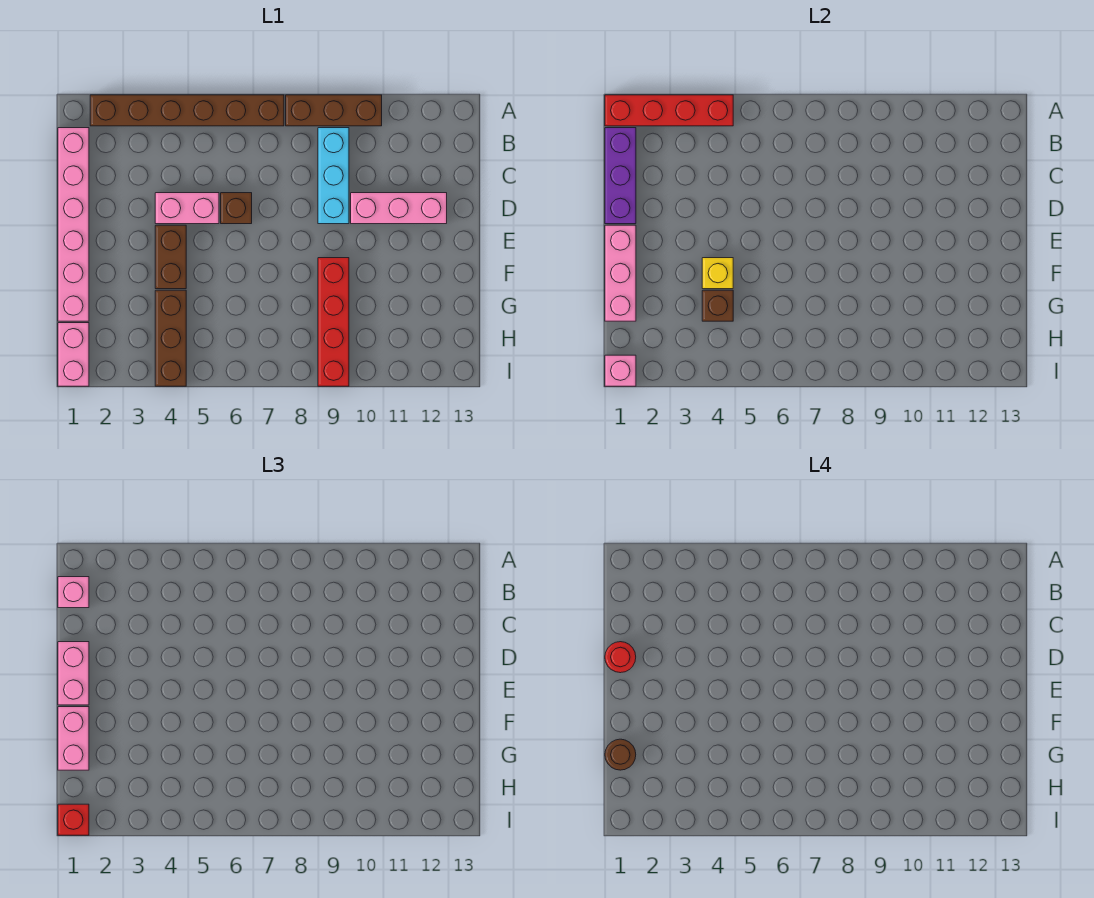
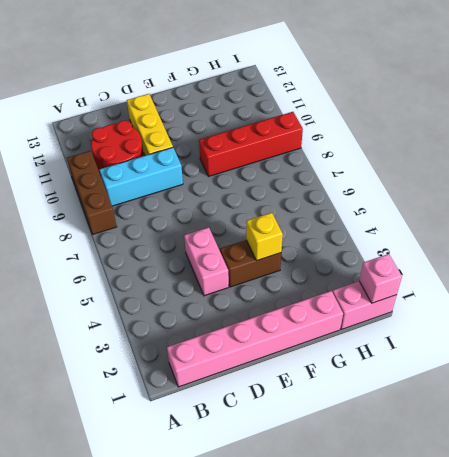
red 2x2 round brick [91,121,144,173] -> none
yellow 1x3 brick [127,94,173,156] -> pink 1x3 brick [351,193,447,224]
none -> brown 1x6 brick [90,95,284,126]
none -> brown 1x1 brick [221,193,252,224]
none -> brown 1x3 brick [155,290,186,386]

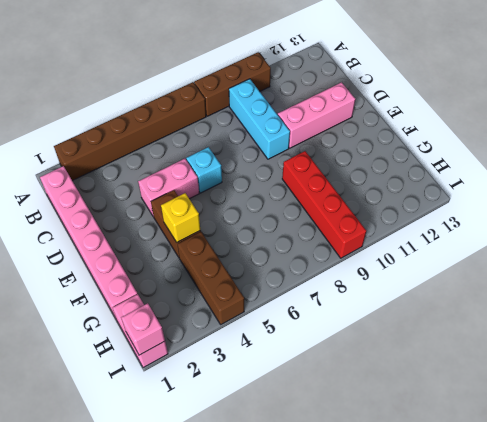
cyan 1x1 brick [186,147,222,193] -> brown 1x1 brick [221,193,252,224]
none -> red 1x4 brick [605,95,733,126]
none -> purple 1x3 brick [605,128,636,224]
none -> pink 1x3 brick [605,225,636,321]

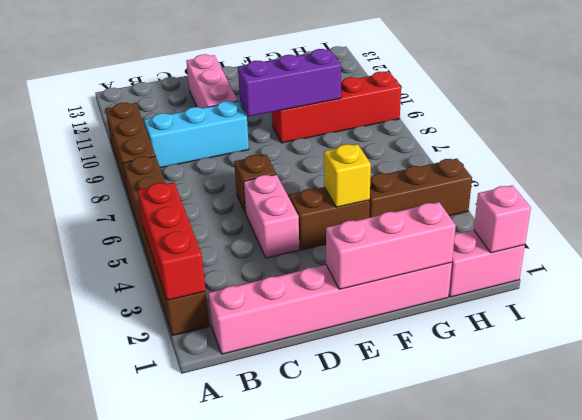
red 1x3 brick [138,182,206,300] -> red 1x4 brick [605,95,733,126]
purple 1x3 brick [238,49,341,116] -> purple 1x3 brick moved to [605,128,636,224]
none -> brown 1x1 brick [702,290,733,321]
none -> pink 1x1 brick [58,577,89,608]
none -> pink 1x2 brick [58,642,89,705]

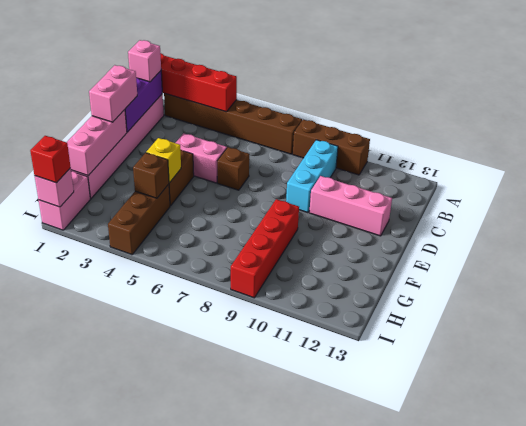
none -> pink 1x2 brick [58,707,89,770]
none -> red 1x1 round brick [605,642,636,673]
none -> brown 1x1 round brick [605,739,636,770]

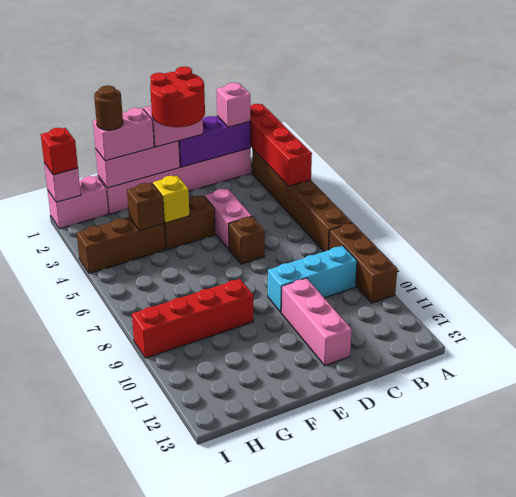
red 2x2 round brick [150,67,205,127] -> red 1x1 round brick [605,642,636,673]

